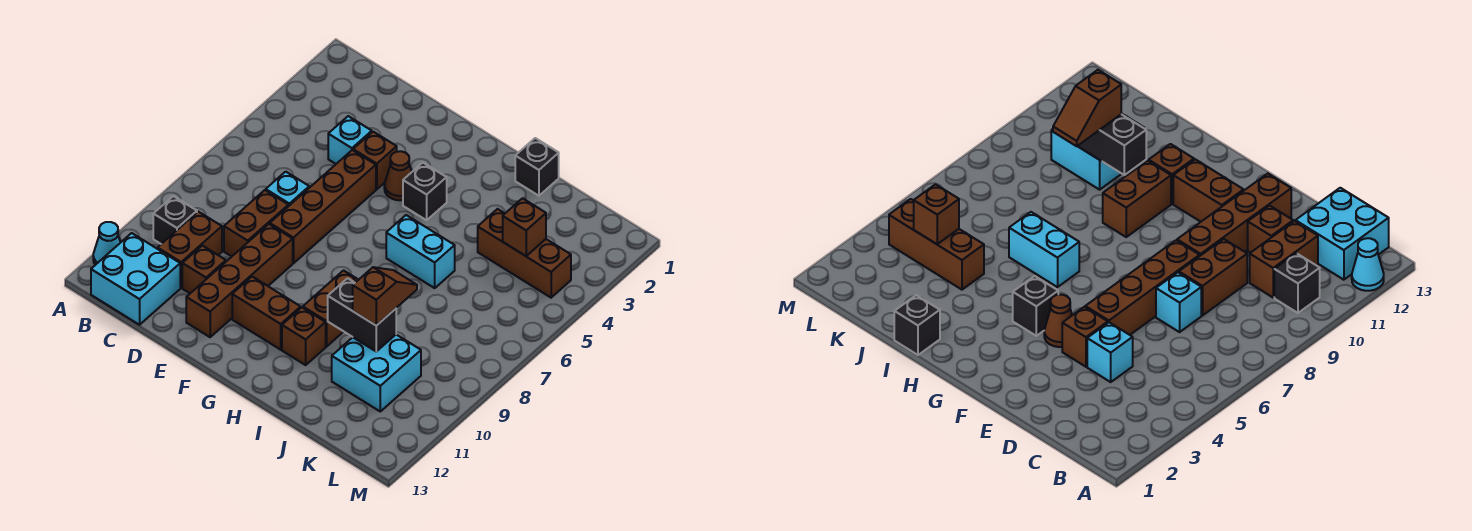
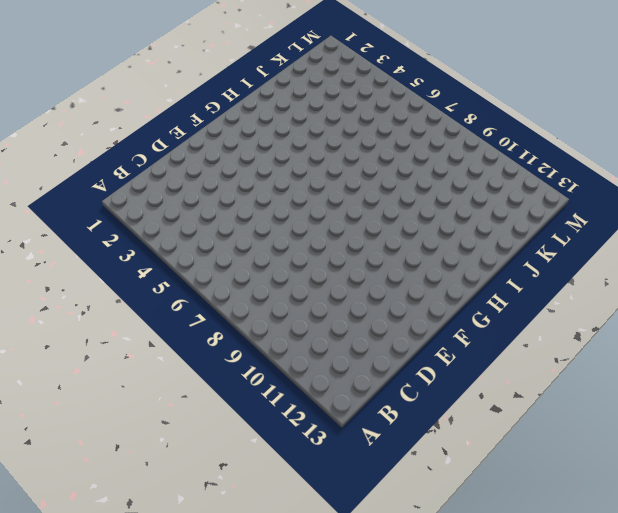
none -> cyan 1x1 cone [93,222,121,265]
none -> black 1x1 brick [153,196,197,244]
none -> cyan 2x2 brick [91,233,180,325]

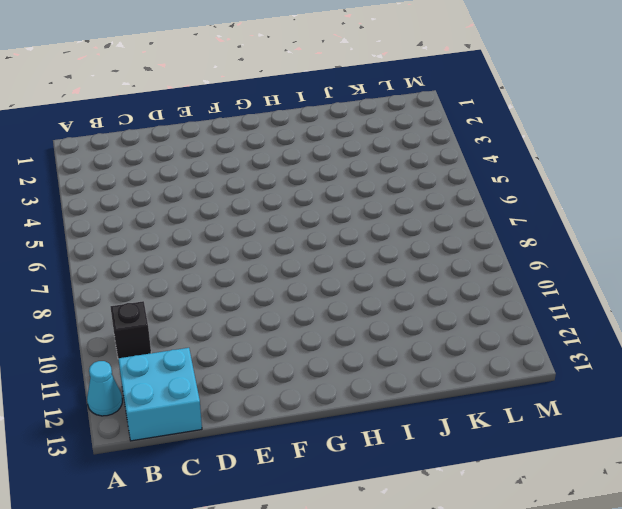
none -> brown 1x2 brick [158,212,222,288]
none -> cyan 1x1 brick [328,116,372,164]
none -> cyan 1x1 brick [266,172,309,206]

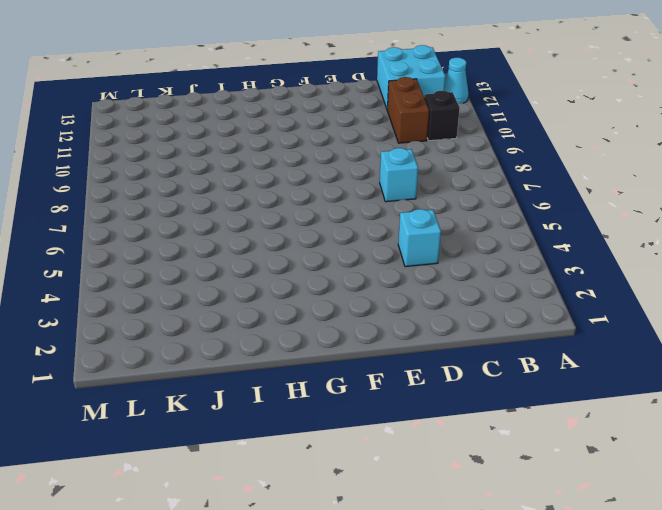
none -> brown 1x2 brick [224,190,288,256]
none -> brown 1x1 brick [182,246,226,293]
none -> brown 1x1 brick [353,132,397,189]

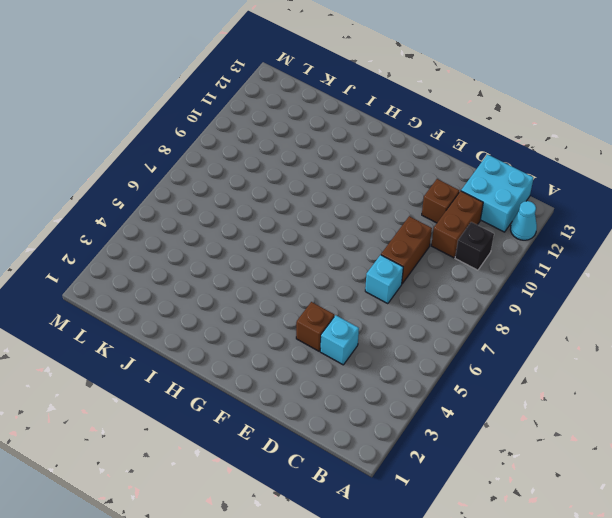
none -> brown 1x4 brick [270,150,376,263]
none -> brown 1x4 brick [186,224,293,337]
none -> brown 1x1 cone [384,151,412,200]

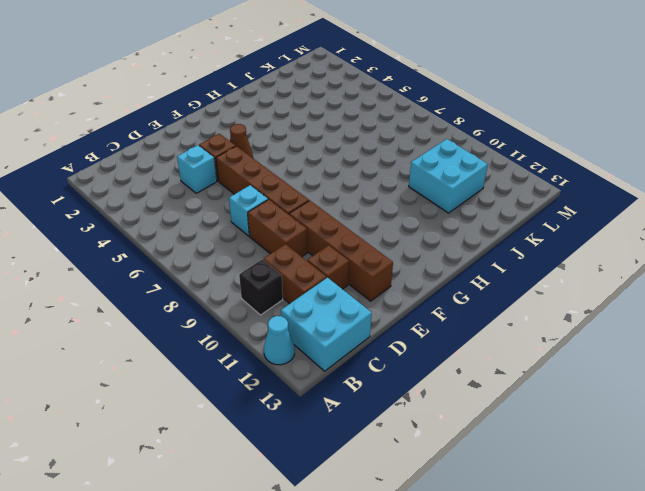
none -> brown 1x2 brick [232,277,301,350]
none -> black 1x1 brick [403,163,447,220]
none -> cyan 1x2 brick [386,215,455,288]

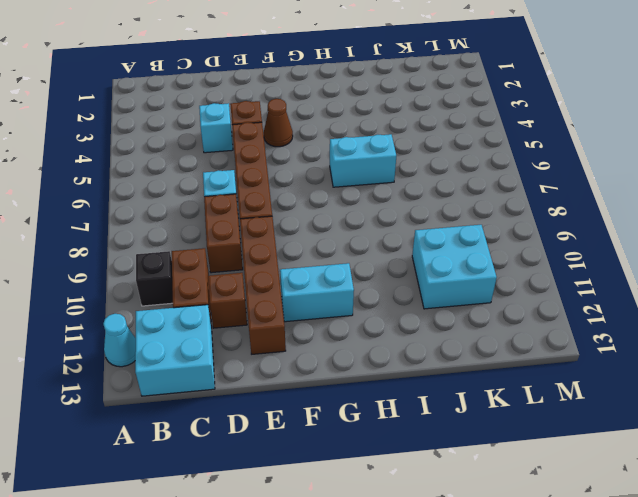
cyan 1x2 brick [280,263,354,322] -> brown 1x2 brick [232,277,301,350]
none -> black 1x1 brick [403,163,447,220]
none -> brown 1x2 brick [303,270,358,347]
none -> brown 1x1 brick [282,308,326,365]

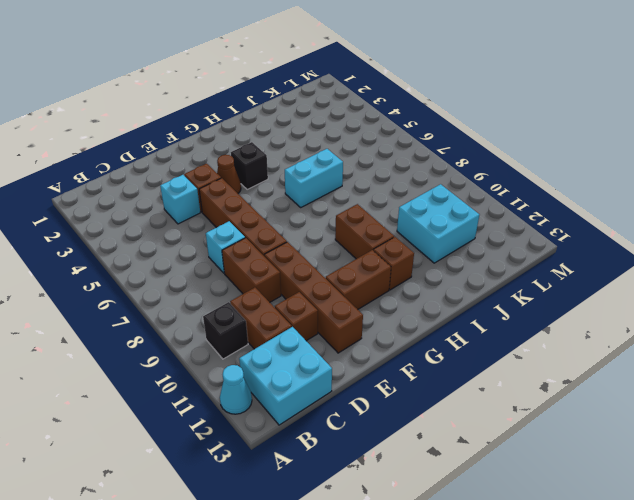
none -> black 1x1 brick [515,138,559,196]
none -> brown 1x3 brick [478,209,571,298]
none -> black 1x2 brick [328,278,396,351]

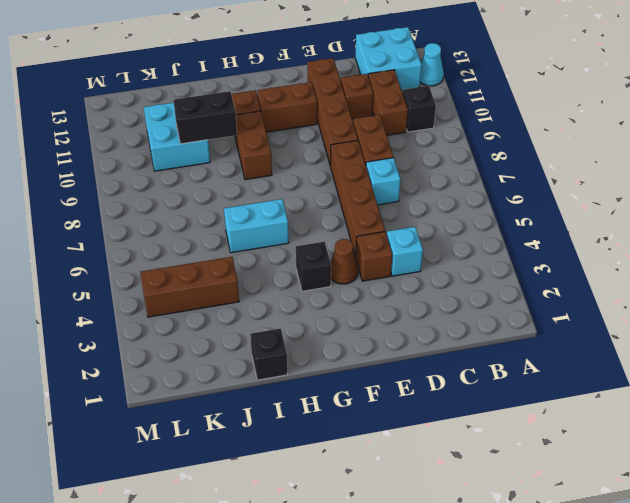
none -> brown 1x1 brick [503,198,546,256]
none -> brown 1x2 slope [353,267,417,326]

